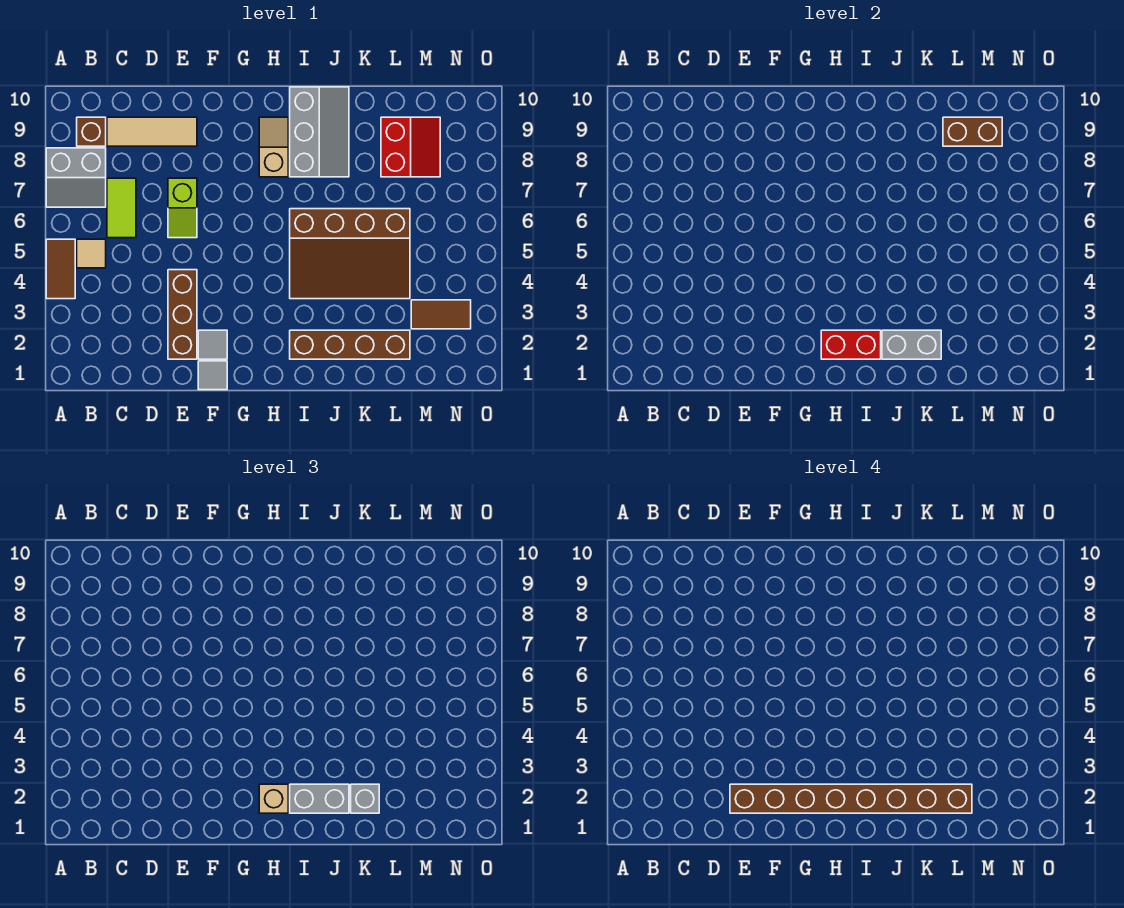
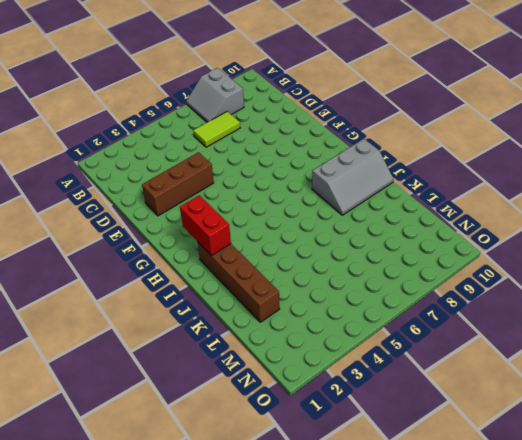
none -> brown 1x2 tile [46,239,75,299]
none -> tan 1x1 tile [77,239,106,268]
none -> brown 1x1 brick [77,117,106,146]

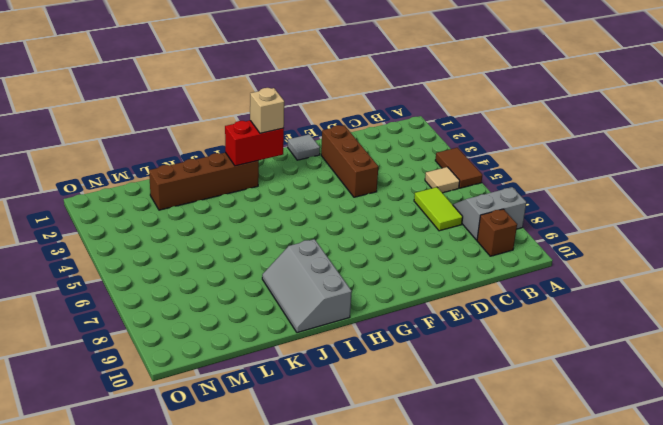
none -> tan 1x3 tile [107,117,197,146]
none -> lime 1x2 slope [168,178,197,238]
none -> grey 1x1 tile [198,330,227,359]

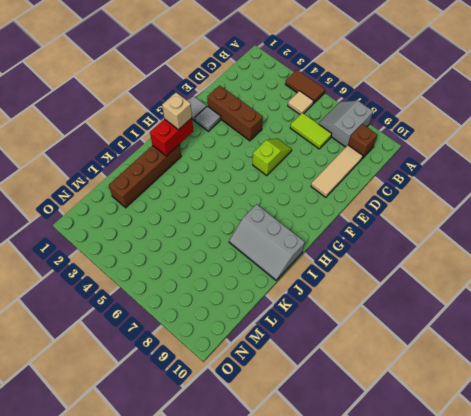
lime 1x2 slope [253,138,292,175] -> lime 1x2 slope turned to [168,178,197,238]
none -> tan 1x2 slope [259,117,288,177]
none -> brown 3x4 slope [290,209,410,299]
none -> red 2x2 slope [381,117,440,177]

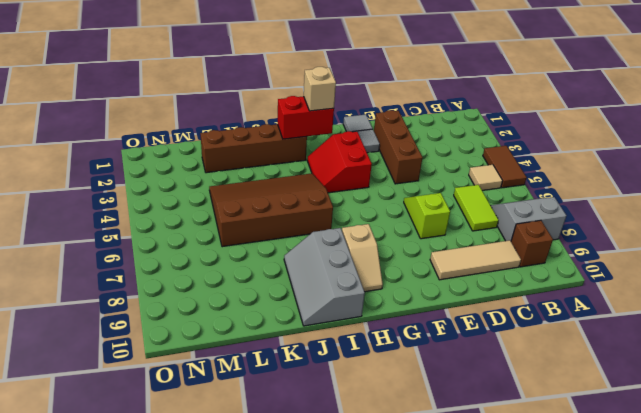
red 2x2 slope [307,131,372,193] -> red 2x2 slope moved to [381,117,440,177]
none -> brown 1x2 tile [411,300,471,329]
none -> grey 1x2 brick [882,330,941,359]
none -> brown 1x2 brick [943,117,1002,146]

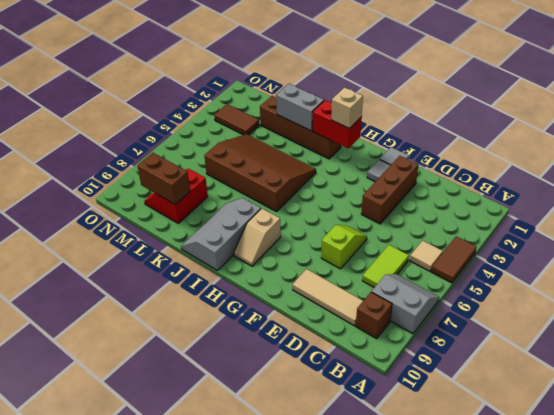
none -> grey 1x2 brick [290,784,349,813]
none -> grey 1x1 brick [351,784,379,813]
none -> brown 1x8 brick [730,784,972,813]

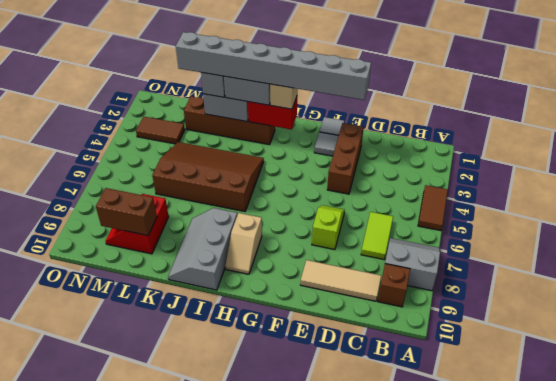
grey 1x8 brick [176,32,371,100] -> brown 1x8 brick [730,784,972,813]
none -> tan 1x1 tile [77,239,106,268]

